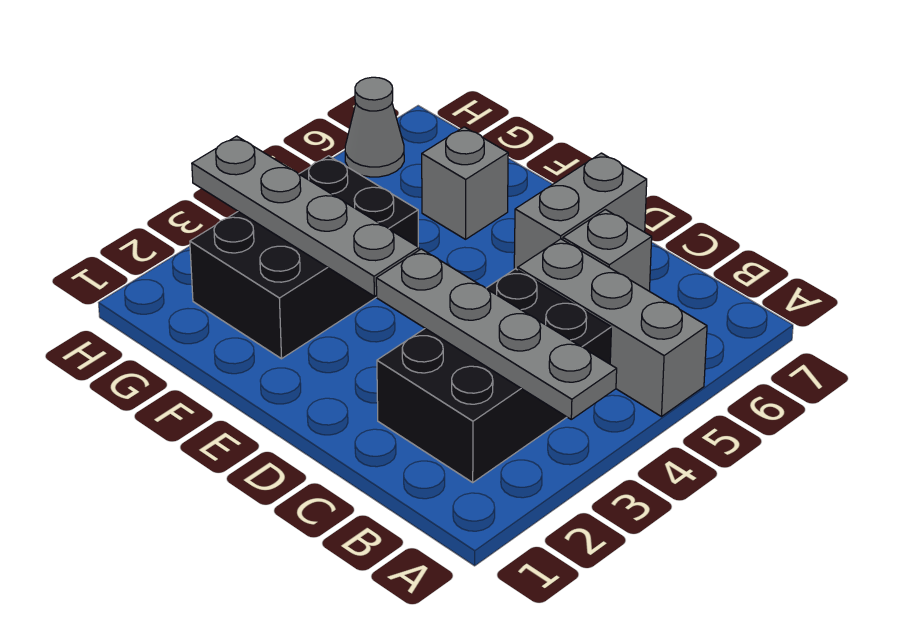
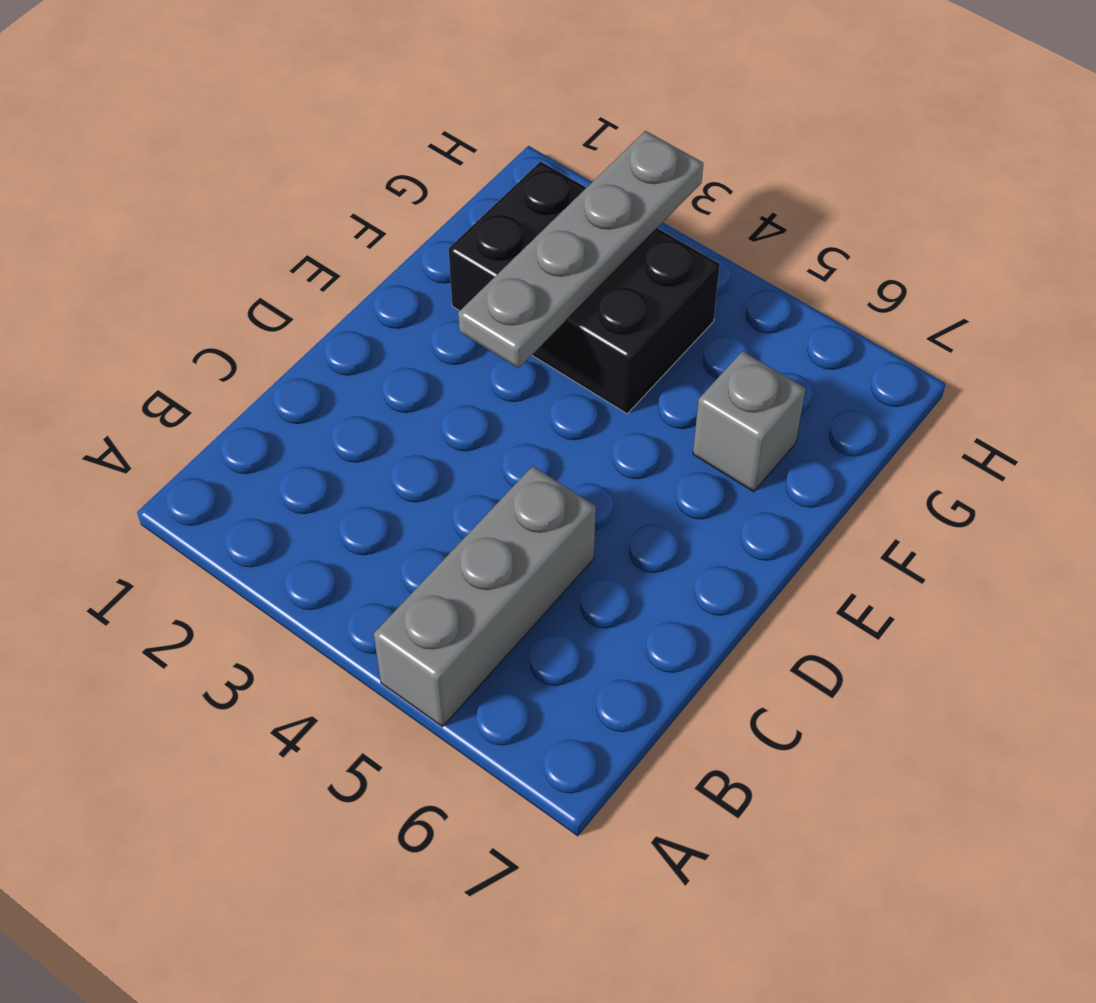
none -> black 2x3 brick [377,269,611,482]
none -> grey 1x1 brick [563,210,652,291]

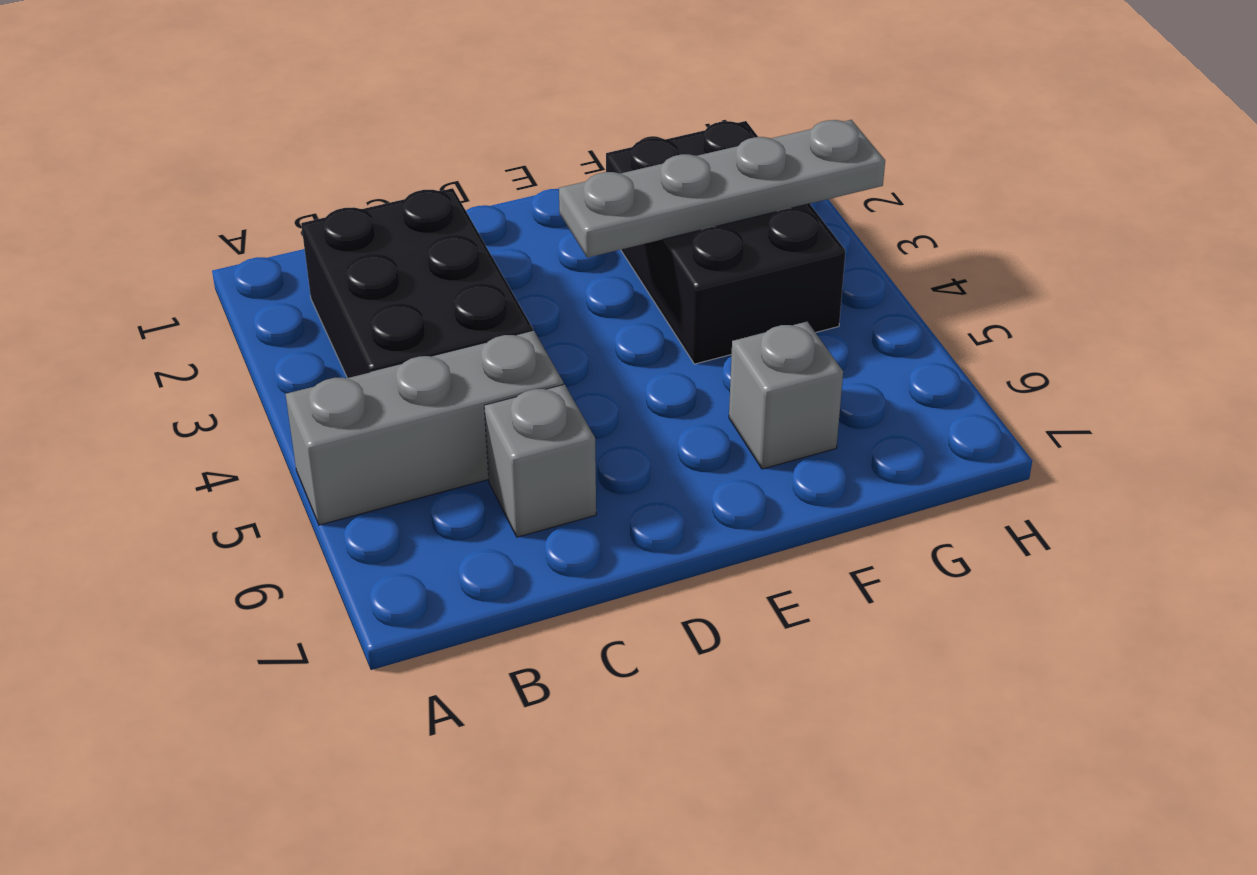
none -> grey 1x2 brick [514,153,647,270]
none -> grey 1x1 cone [345,77,404,177]

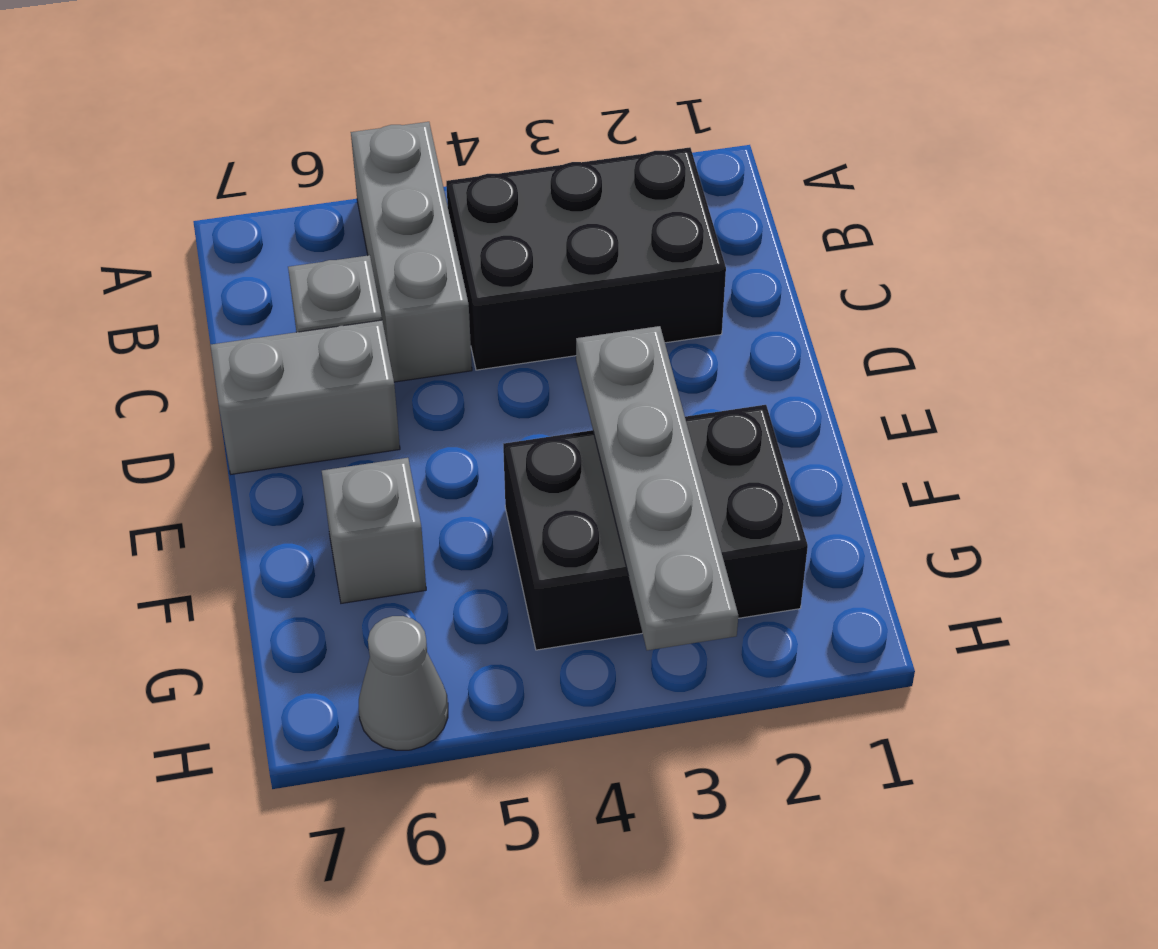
none -> grey 1x4 plate [376,249,617,419]

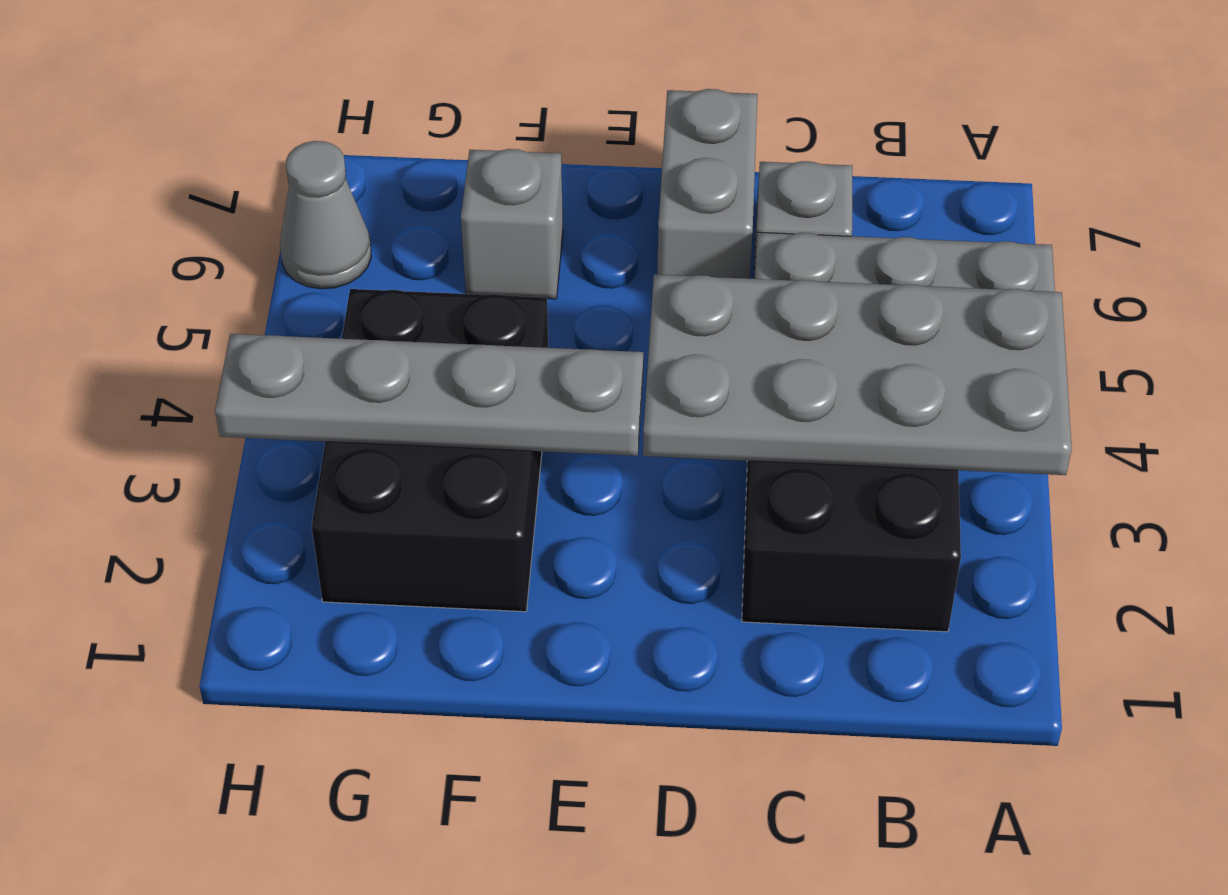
grey 2x4 plate [643,275,1072,475] -> grey 1x4 plate [376,249,617,419]

